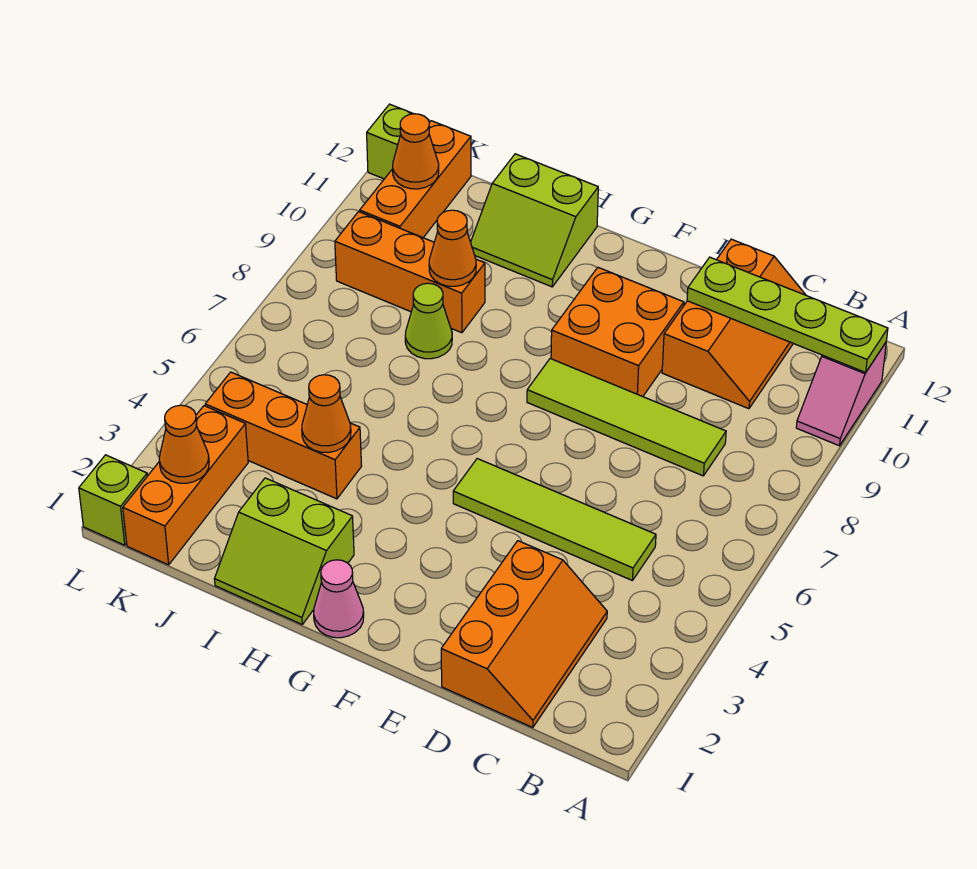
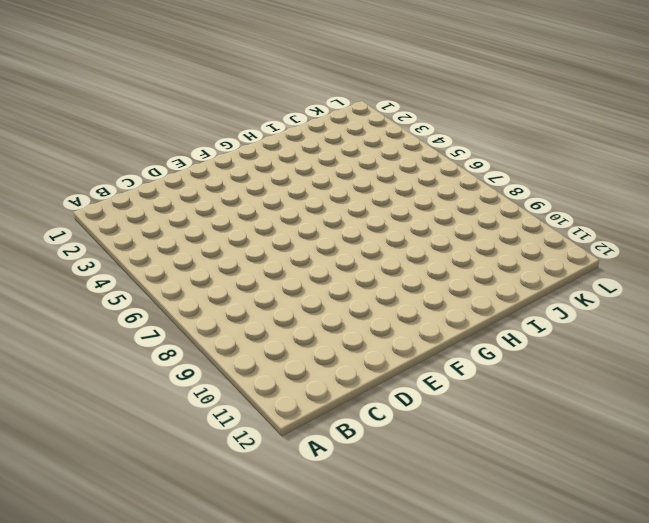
none -> pink 1x2 slope [796,343,886,446]
none -> orange 2x3 slope [441,541,607,728]
none -> lime 1x4 tile [453,459,656,581]

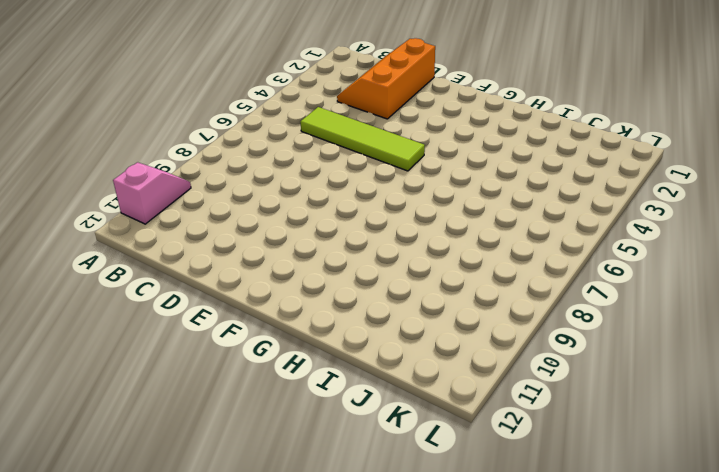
none -> lime 1x4 tile [527,359,726,476]
none -> orange 2x3 slope [662,239,805,409]
none -> orange 2x2 brick [551,268,684,397]

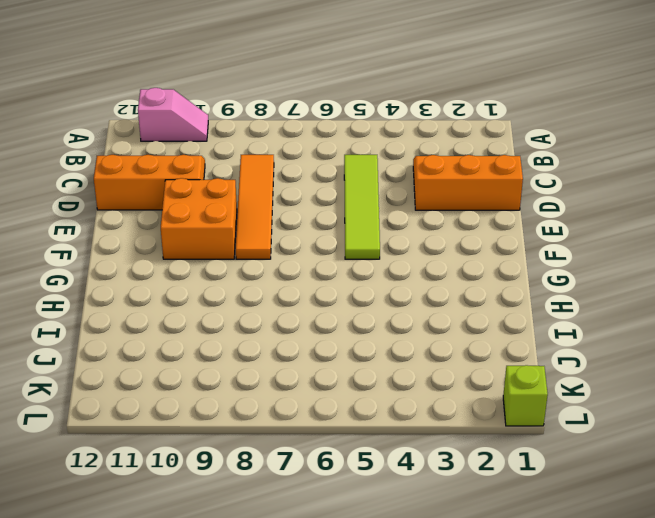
orange 1x4 tile [236,155,274,259] -> lime 1x4 tile [527,359,726,476]
none -> pink 1x1 cone [314,560,364,638]
none -> lime 2x2 slope [215,478,354,624]
none -> lime 2x2 slope [471,154,598,287]

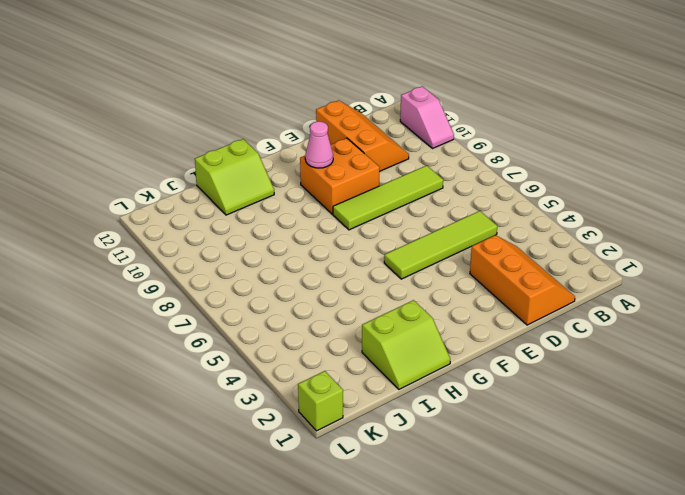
pink 1x1 cone [305,121,333,168] -> pink 1x1 cone moved to [314,560,364,638]
none -> orange 1x3 brick [205,372,362,499]
none -> lime 1x1 cone [405,283,452,359]
none -> orange 1x3 brick [335,212,485,333]

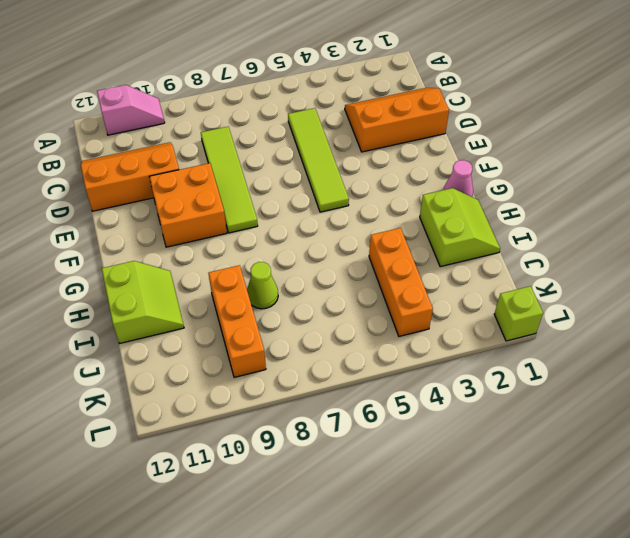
none -> orange 1x3 brick [123,406,248,565]
none -> orange 1x3 brick [360,121,471,238]
none -> lime 1x1 brick [367,104,429,179]

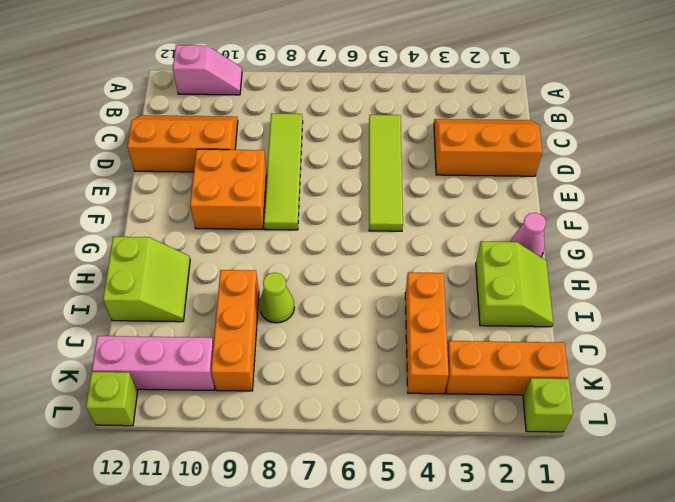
pink 1x3 brick [92,336,215,390] -> orange 1x3 brick [360,121,471,238]
none -> lime 1x4 plate [687,257,888,372]
none -> orange 1x1 cone [302,375,351,453]
none -> orange 1x1 cone [429,210,476,286]

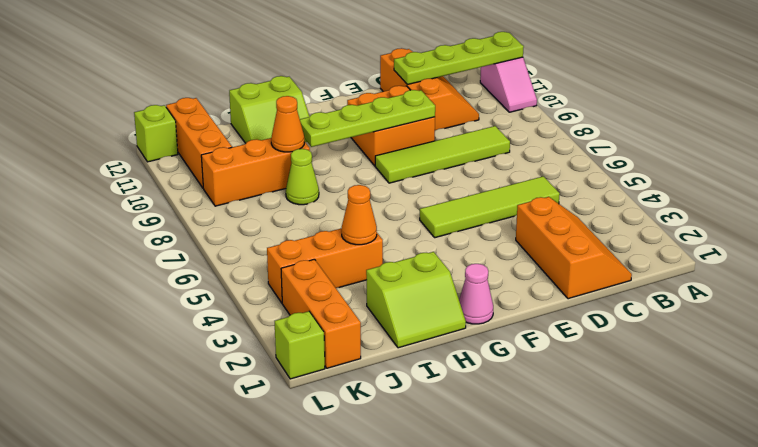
lime 1x4 plate [300,90,435,147] -> none
none -> orange 1x1 cone [159,405,209,483]
none -> orange 1x1 cone [393,114,439,189]

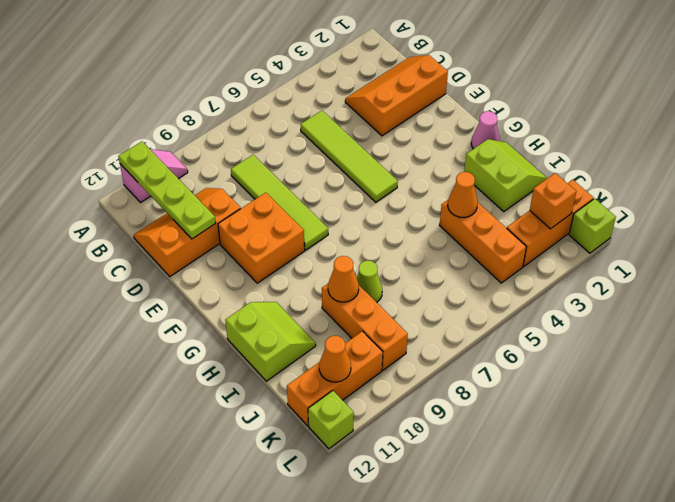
orange 1x1 brick [530,173,576,229] -> orange 1x1 cone [159,405,209,483]

